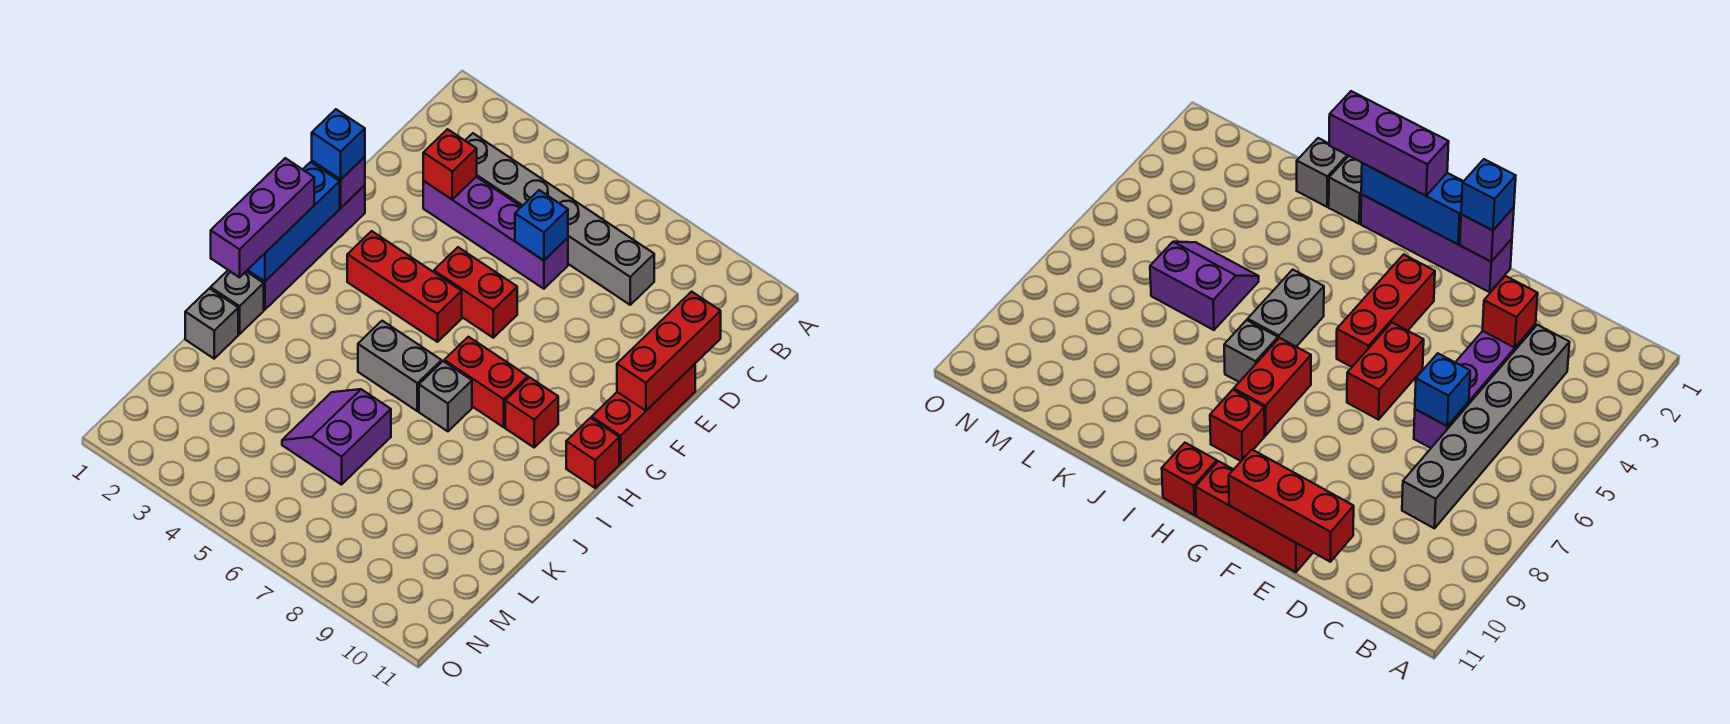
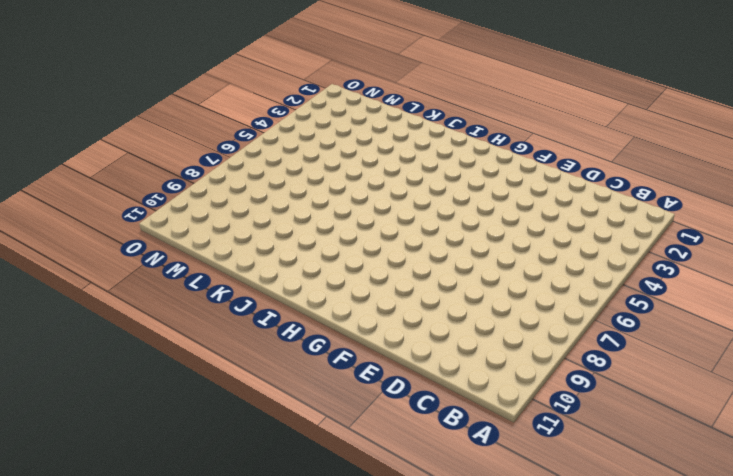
none -> grey 1x6 brick [465,133,654,305]
none -> purple 1x4 brick [423,177,568,289]
none -> red 1x3 brick [592,364,695,464]

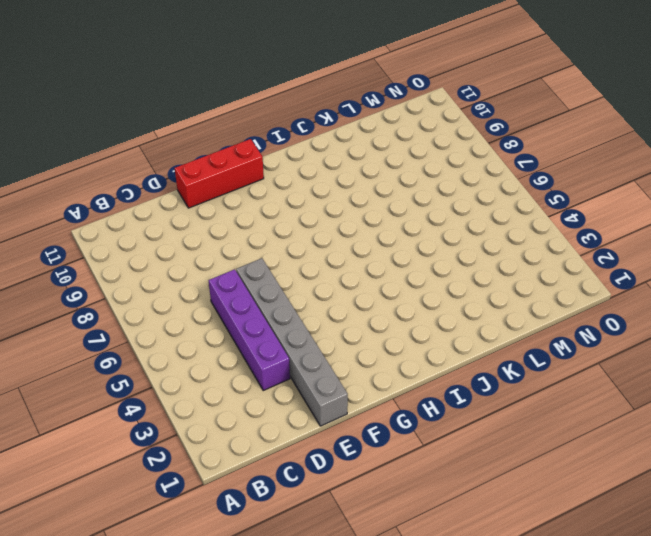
grey 1x6 brick [236,258,348,426] -> grey 1x6 brick moved to [465,133,654,305]
none -> purple 1x4 brick [246,185,365,310]
none -> red 1x2 brick [434,247,517,338]
none -> red 1x3 brick [347,231,462,342]

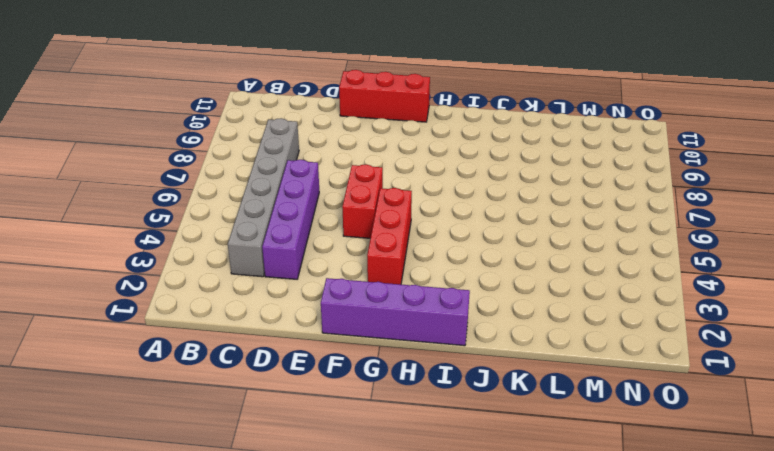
none -> red 1x2 brick [444,337,528,427]
none -> red 1x1 brick [505,377,558,447]
none -> red 1x1 brick [566,418,619,488]

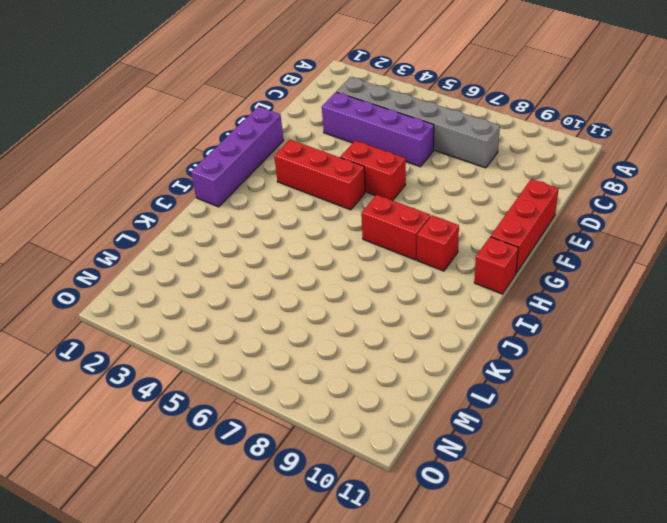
none -> grey 1x2 brick [358,321,442,411]
none -> grey 1x1 brick [419,361,472,431]
none -> grey 1x1 brick [211,270,264,334]

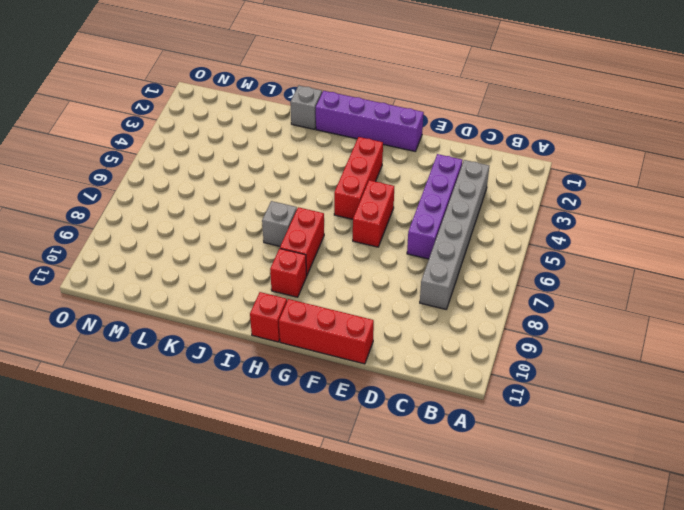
none -> grey 1x2 brick [358,321,442,411]
none -> grey 1x1 brick [185,288,238,359]
none -> purple 2x2 slope [282,389,391,485]

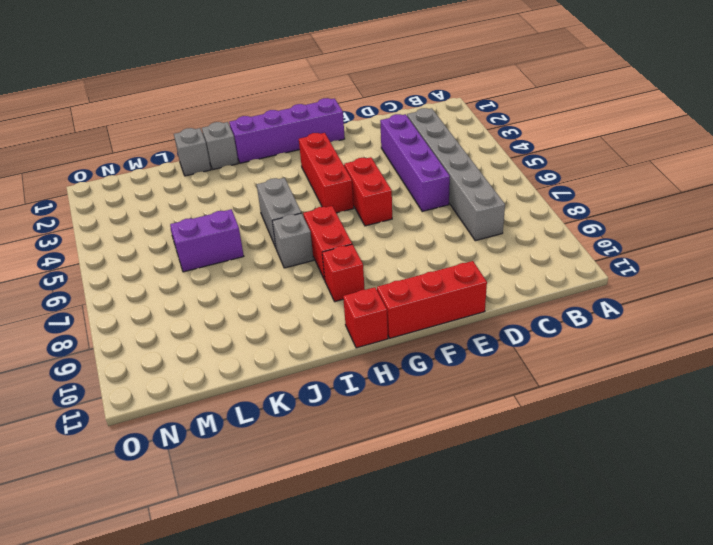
none -> red 1x1 brick [423,129,477,199]
none -> blue 1x1 brick [515,190,568,260]
none -> red 1x3 brick [617,292,721,411]

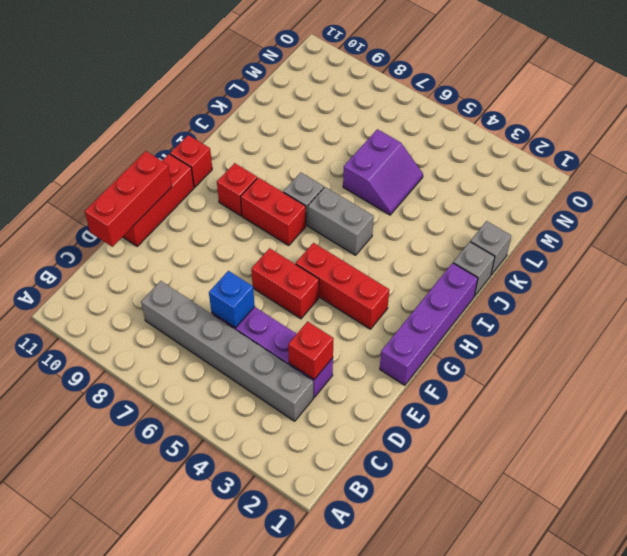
none -> purple 1x1 brick [312,157,365,208]
none -> blue 1x3 brick [248,162,340,281]
none -> blue 1x1 brick [312,109,365,180]

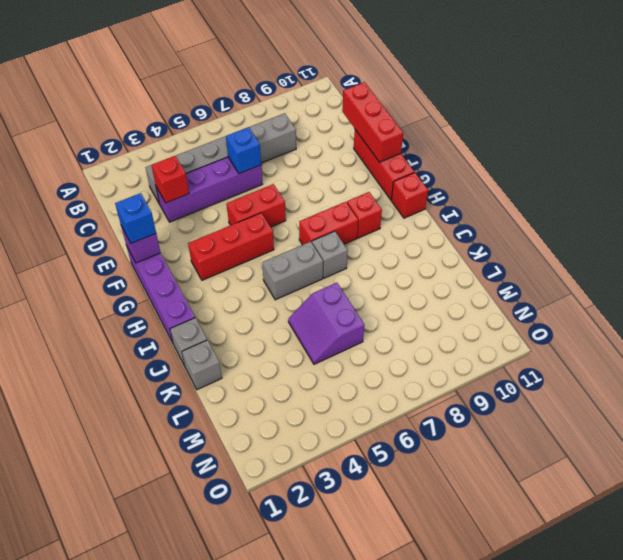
none -> blue 1x3 brick [248,162,340,281]
none -> purple 1x3 brick [211,158,314,277]

